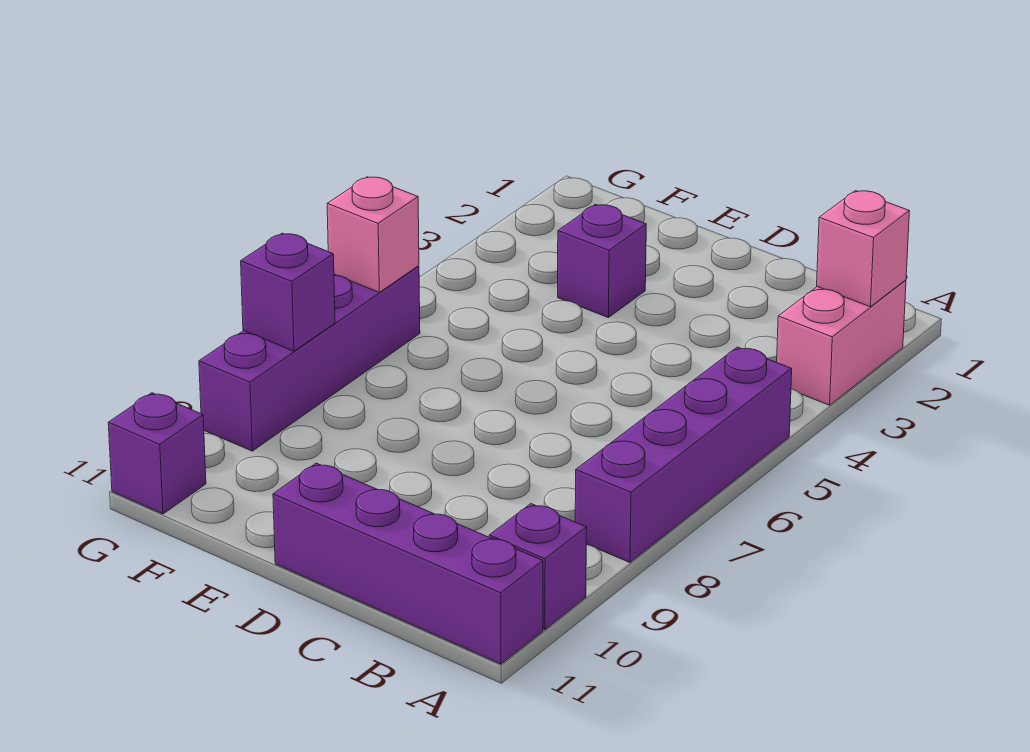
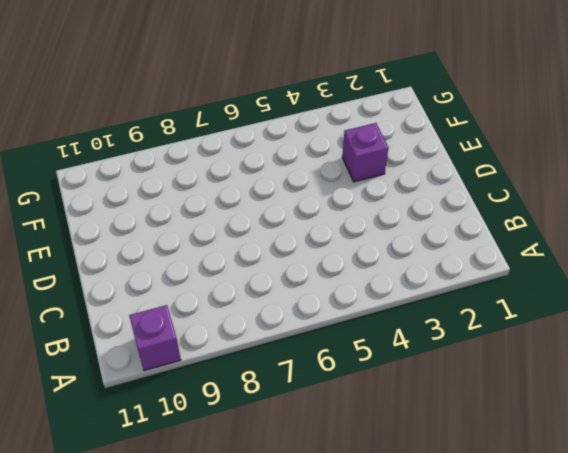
none -> pink 1x2 brick [777,280,906,405]
none -> purple 1x4 brick [575,347,792,562]

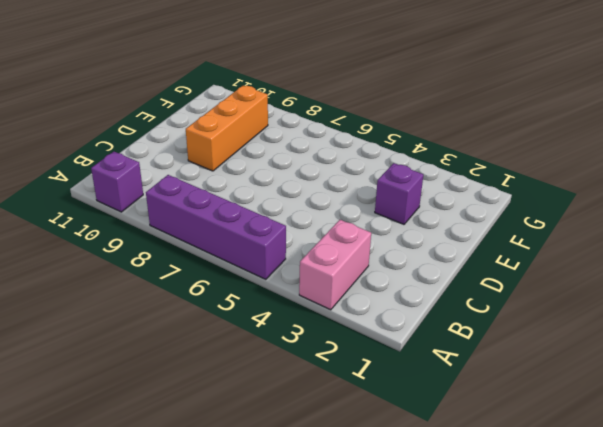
pink 1x2 brick [299,220,371,310] -> pink 1x2 brick turned to [777,280,906,405]
orange 1x3 brick [186,86,268,171] -> none
none -> purple 1x4 brick [273,463,543,664]
none -> purple 1x4 brick [199,266,420,451]

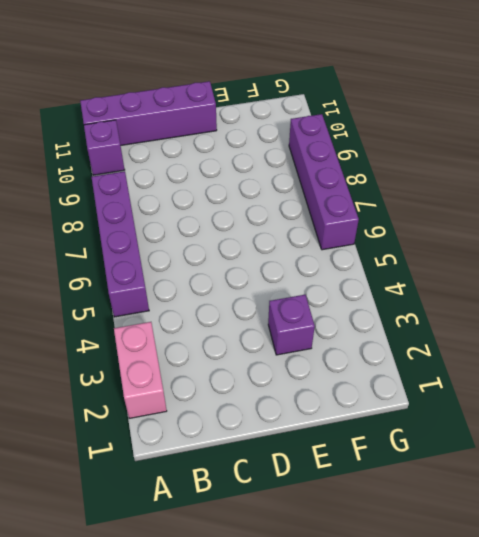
none -> purple 1x1 brick [108,393,206,514]
none -> pink 1x1 brick [817,191,910,307]

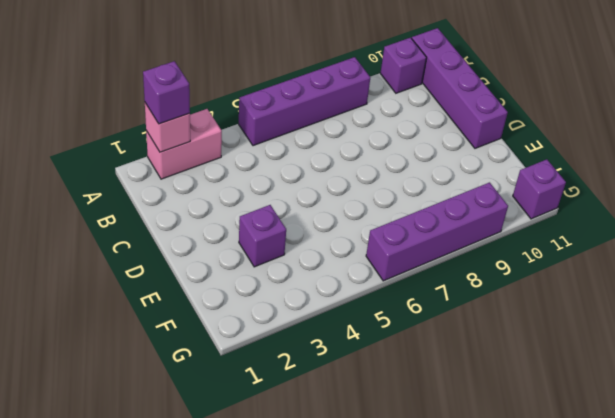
purple 1x1 brick [143,61,190,124] -> purple 1x1 brick moved to [241,233,335,351]
none -> pink 1x1 brick [327,177,419,292]

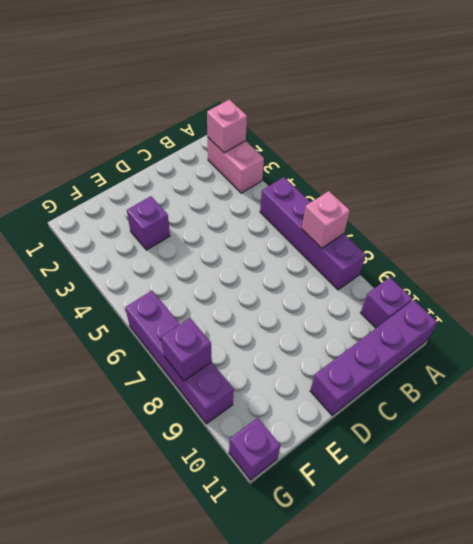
pink 1x1 brick [302,191,350,248] -> pink 1x1 brick moved to [327,177,419,292]

